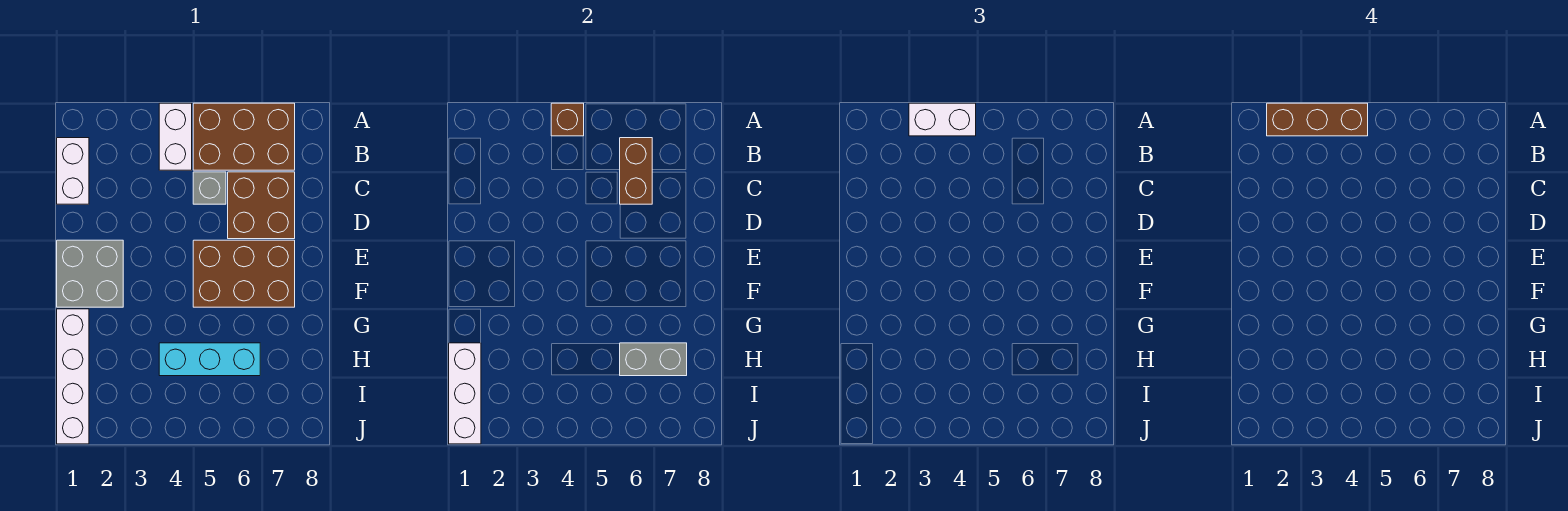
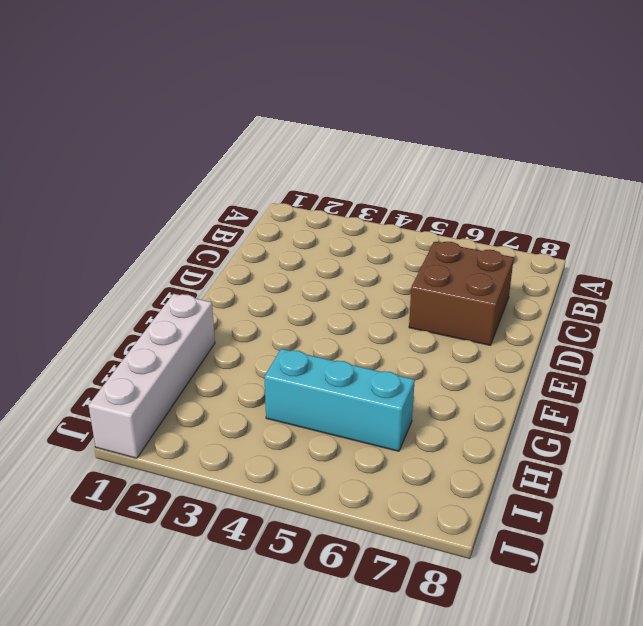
none -> white 1x2 brick [159,103,192,170]
none -> brown 2x3 brick [193,103,295,170]
none -> white 1x2 brick [57,138,89,204]

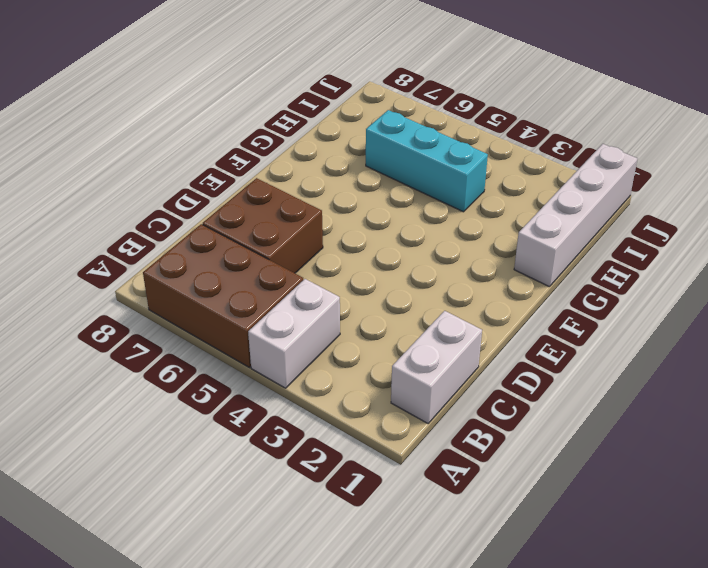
none -> grey 1x1 brick [193,172,226,204]
none -> grey 2x2 brick [57,240,123,307]
none -> brown 2x3 brick [193,240,295,307]

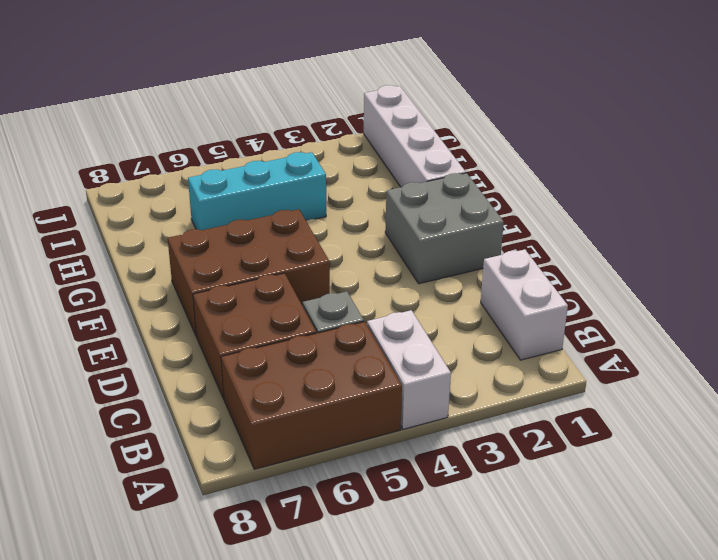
none -> brown 1x1 brick [551,103,584,136]
none -> brown 1x2 brick [620,138,652,204]
none -> white 1x3 brick [449,343,481,444]

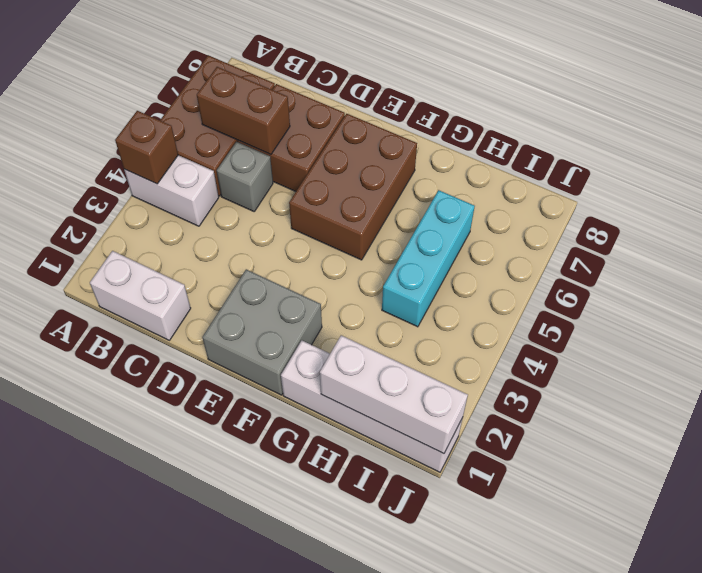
none -> grey 1x2 brick [620,343,687,376]
none -> white 1x2 brick [909,103,976,136]
none -> brown 1x3 brick [1267,103,1368,136]

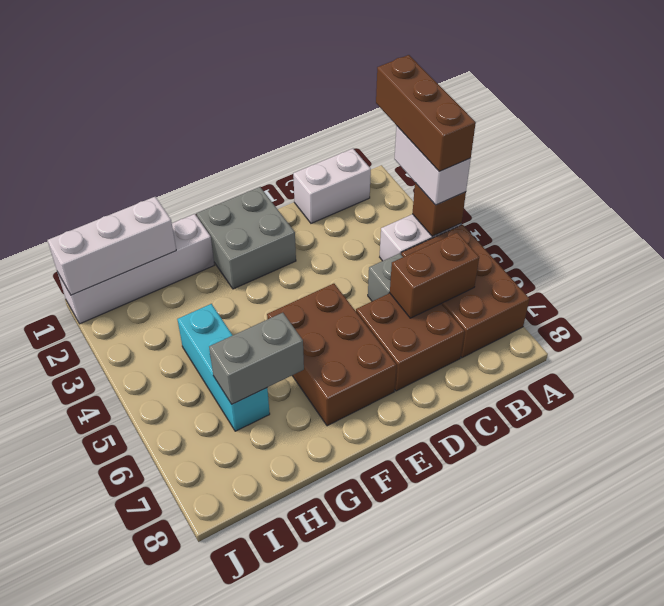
grey 1x2 brick [209,313,304,404] -> grey 1x2 brick turned to [620,343,687,376]

